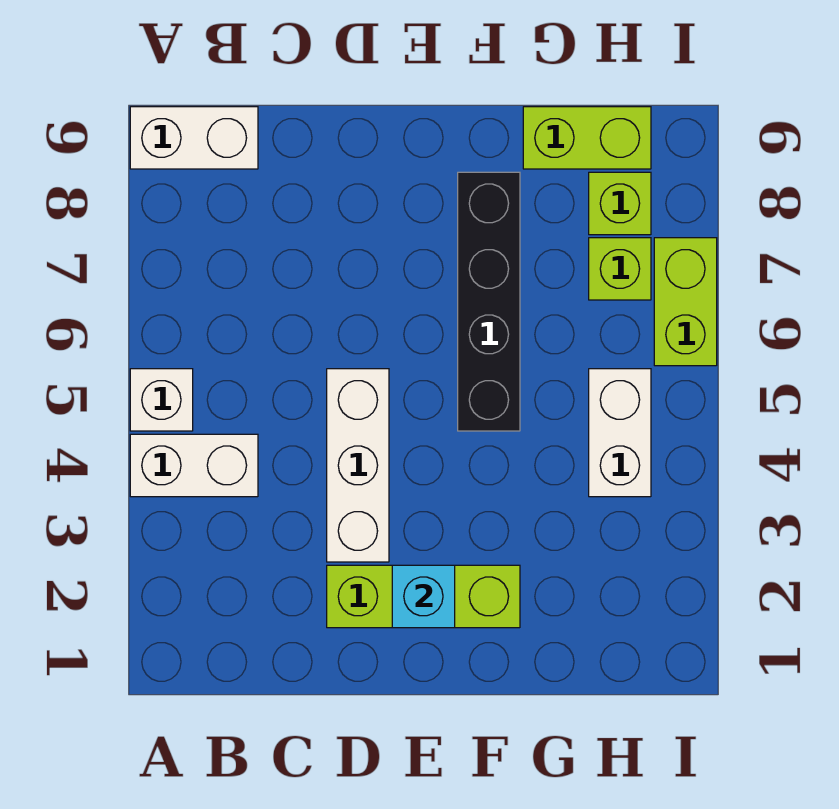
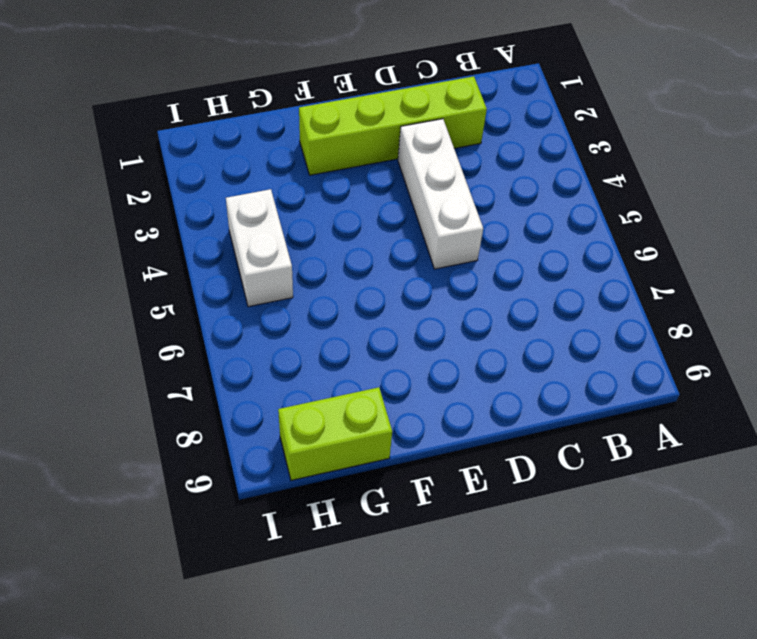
lime 1x4 brick [299,76,487,175] -> lime 1x3 brick [327,565,520,628]
none -> white 1x2 brick [130,434,258,497]
none -> white 1x1 brick [130,369,193,431]
none -> white 1x2 brick [130,107,258,169]

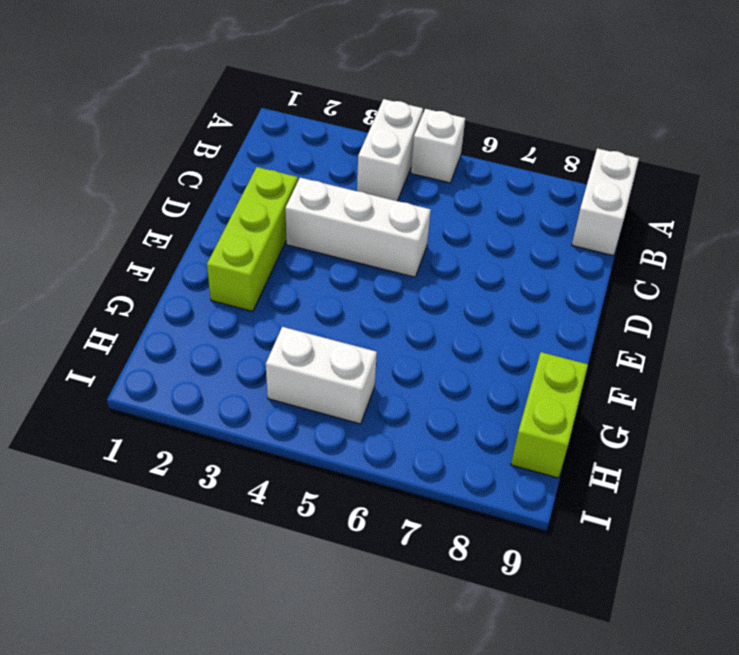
none -> black 1x4 brick [458,172,520,431]
none -> lime 1x1 brick [589,238,651,300]
none -> lime 1x1 brick [589,172,651,235]

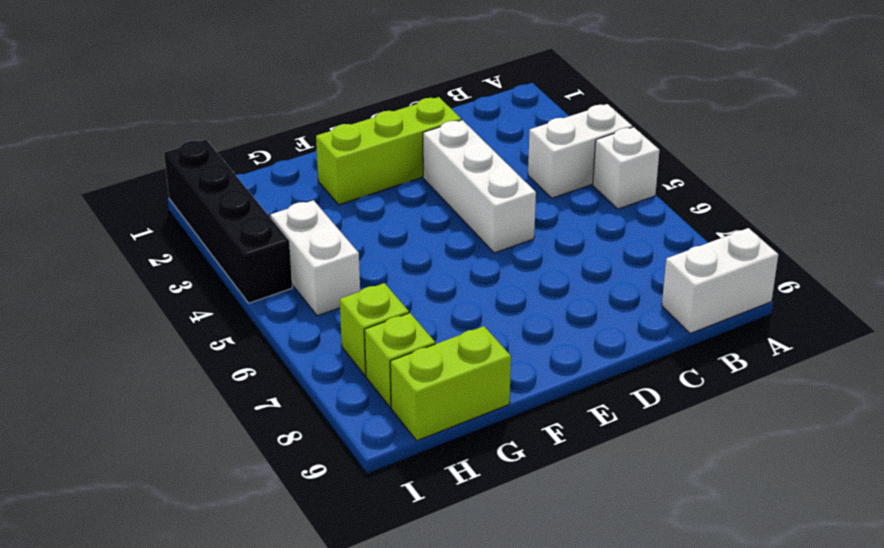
black 1x4 brick [164,140,292,303] -> black 1x4 brick moved to [458,172,520,431]
none -> lime 1x2 brick [654,238,717,366]
none -> cyan 1x1 brick [392,565,455,628]

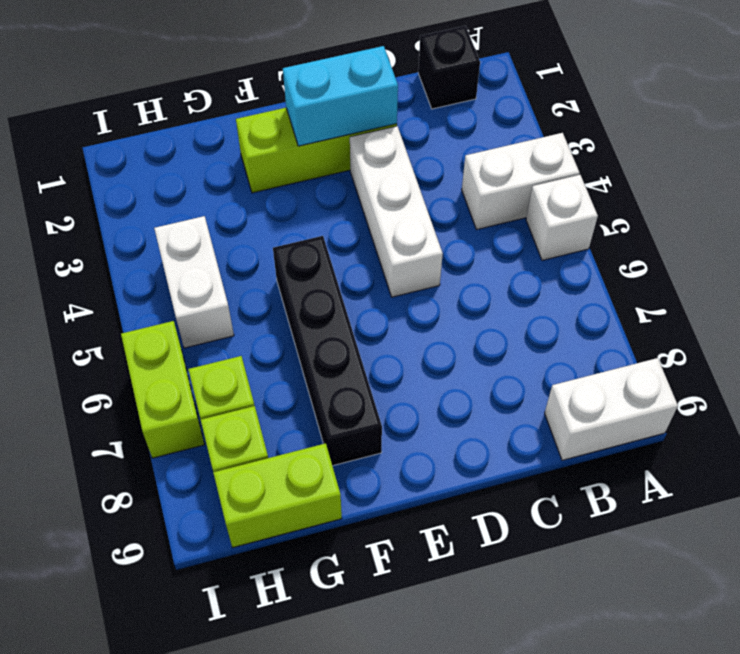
black 1x1 brick [418,26,480,109] -> none
cyan 1x2 brick [283,46,398,146] -> cyan 1x1 brick [392,565,455,628]

